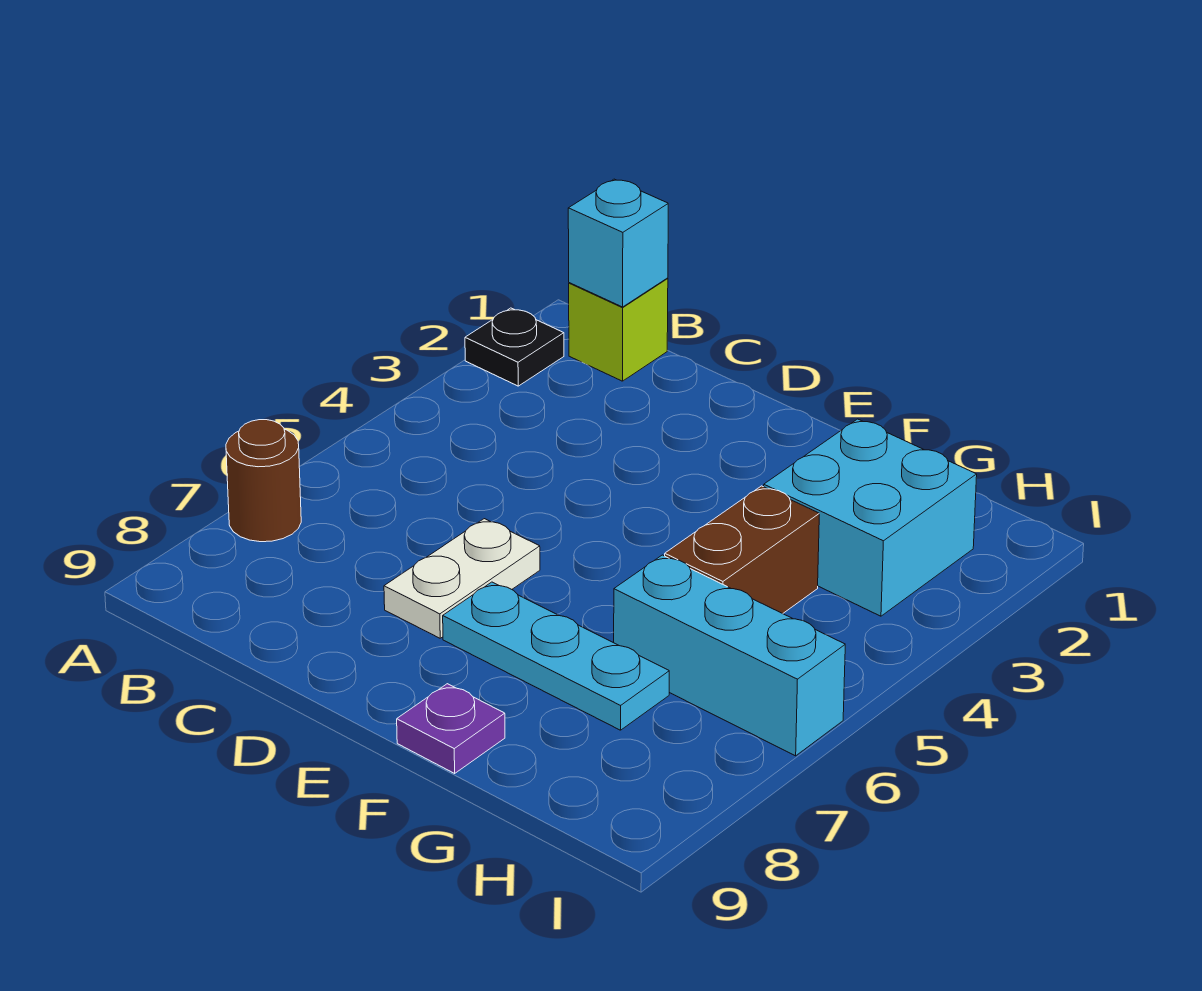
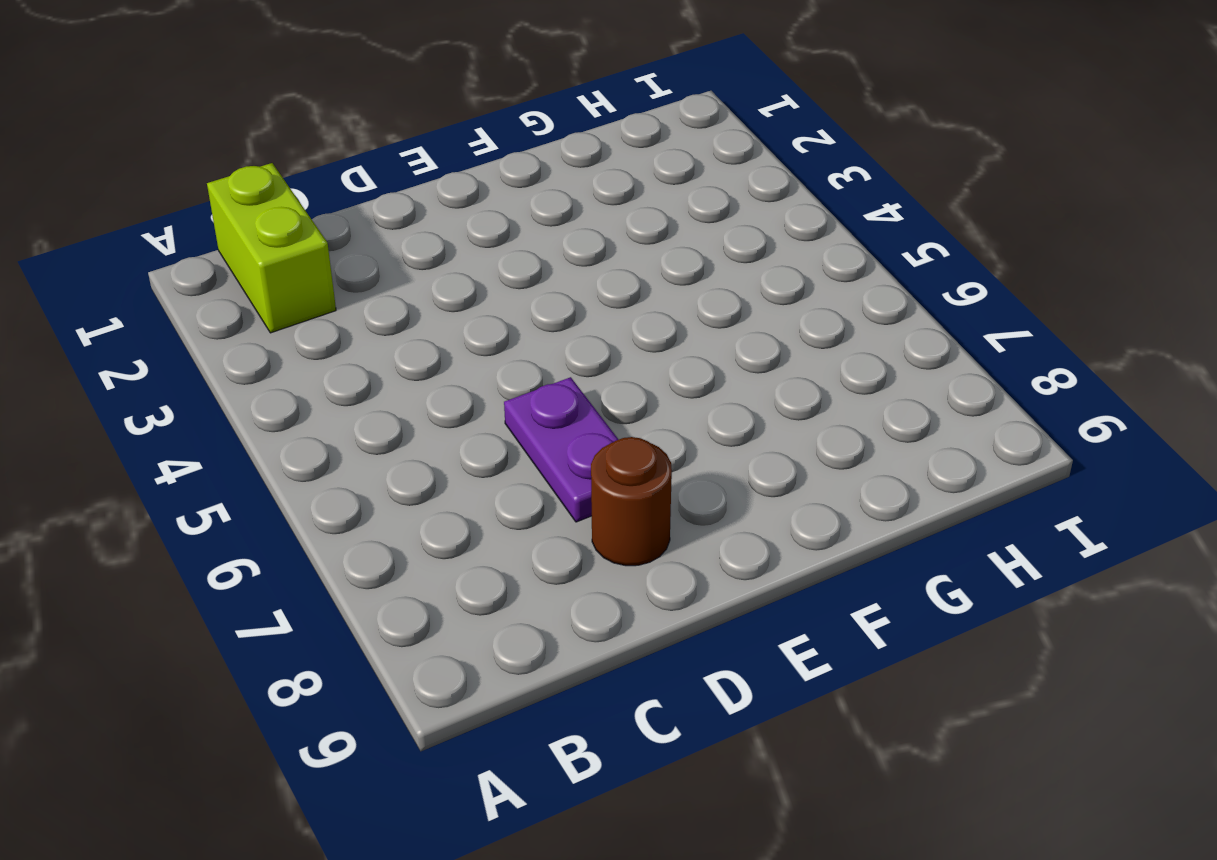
lime 1x2 brick [207,163,336,333] -> lime 1x1 brick [569,278,668,381]
purple 1x2 plate [504,377,619,522] -> white 1x2 plate [384,519,540,638]
brown 1x1 round brick [591,437,672,566] -> brown 1x1 round brick moved to [226,420,301,542]
none -> black 1x1 plate [465,308,564,386]
none -> cyan 1x3 plate [443,582,669,730]

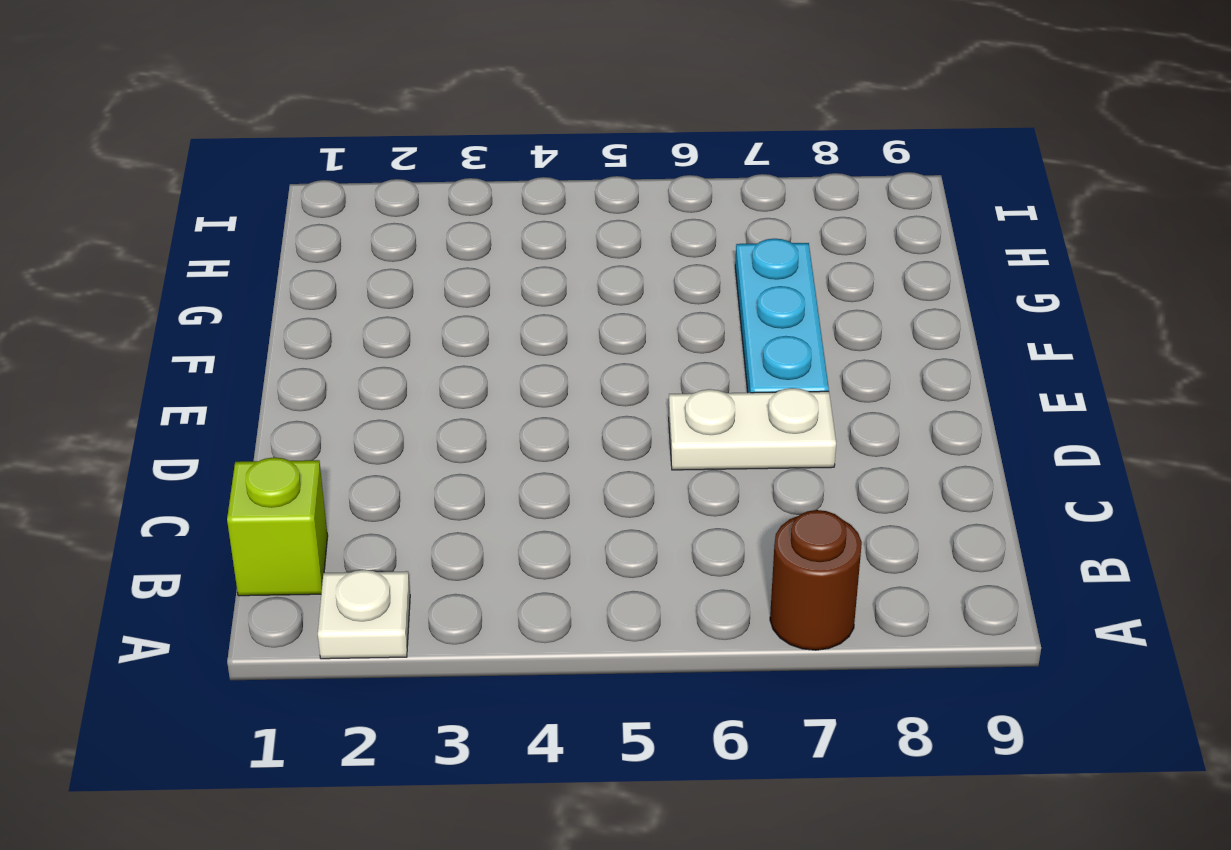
white 1x1 plate [318,570,410,659] -> black 1x1 plate [465,308,564,386]
none -> purple 1x1 plate [397,684,505,773]
none -> cyan 2x2 brick [764,419,977,616]

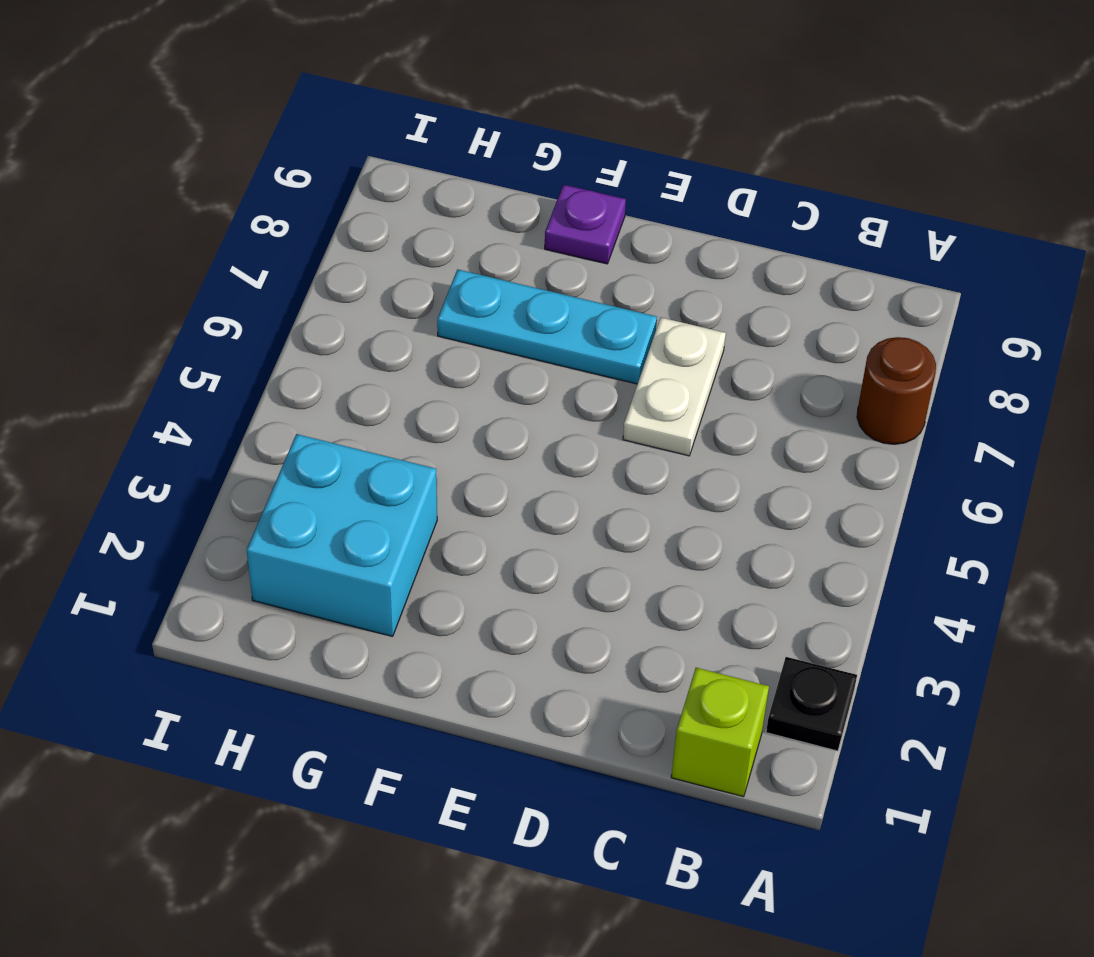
none -> brown 1x2 brick [665,486,819,614]
none -> cyan 1x3 brick [614,555,845,756]

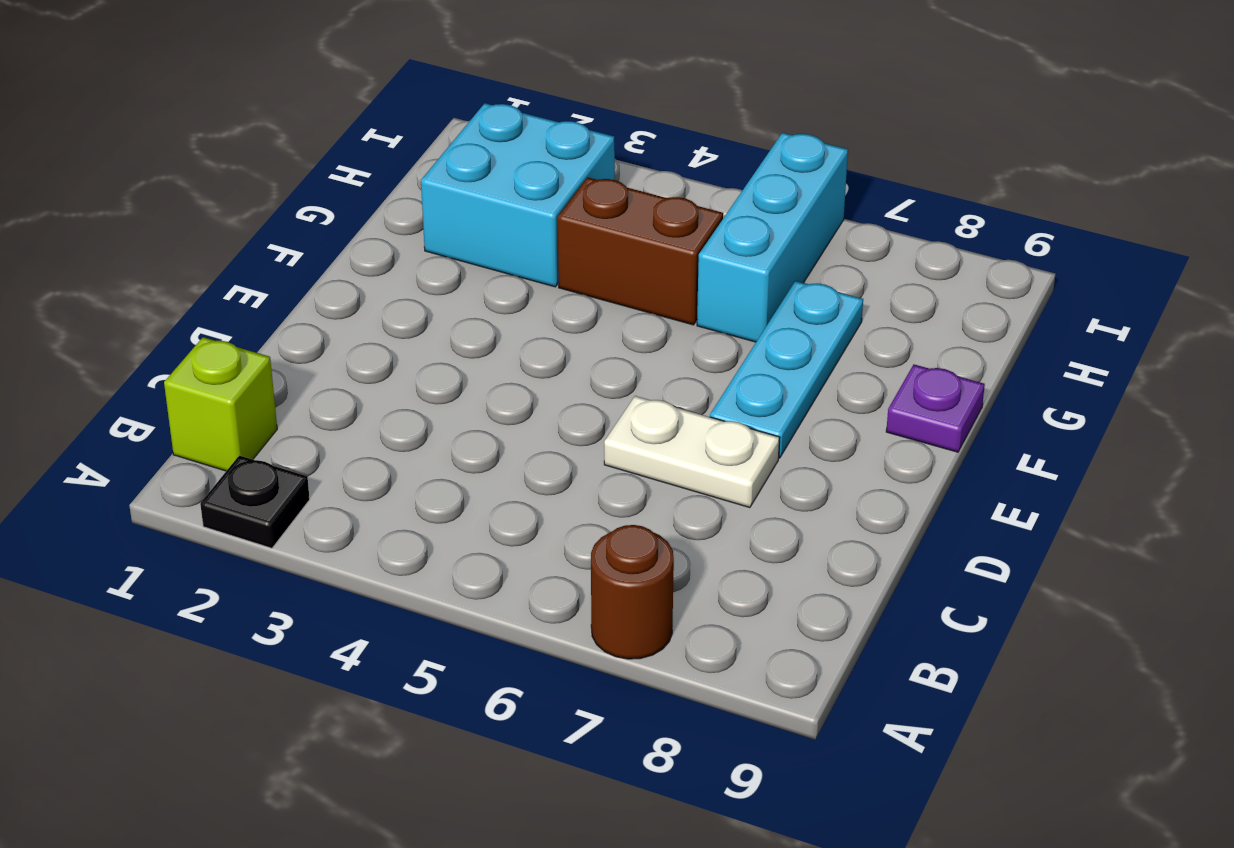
none -> cyan 1x1 brick [568,179,668,307]

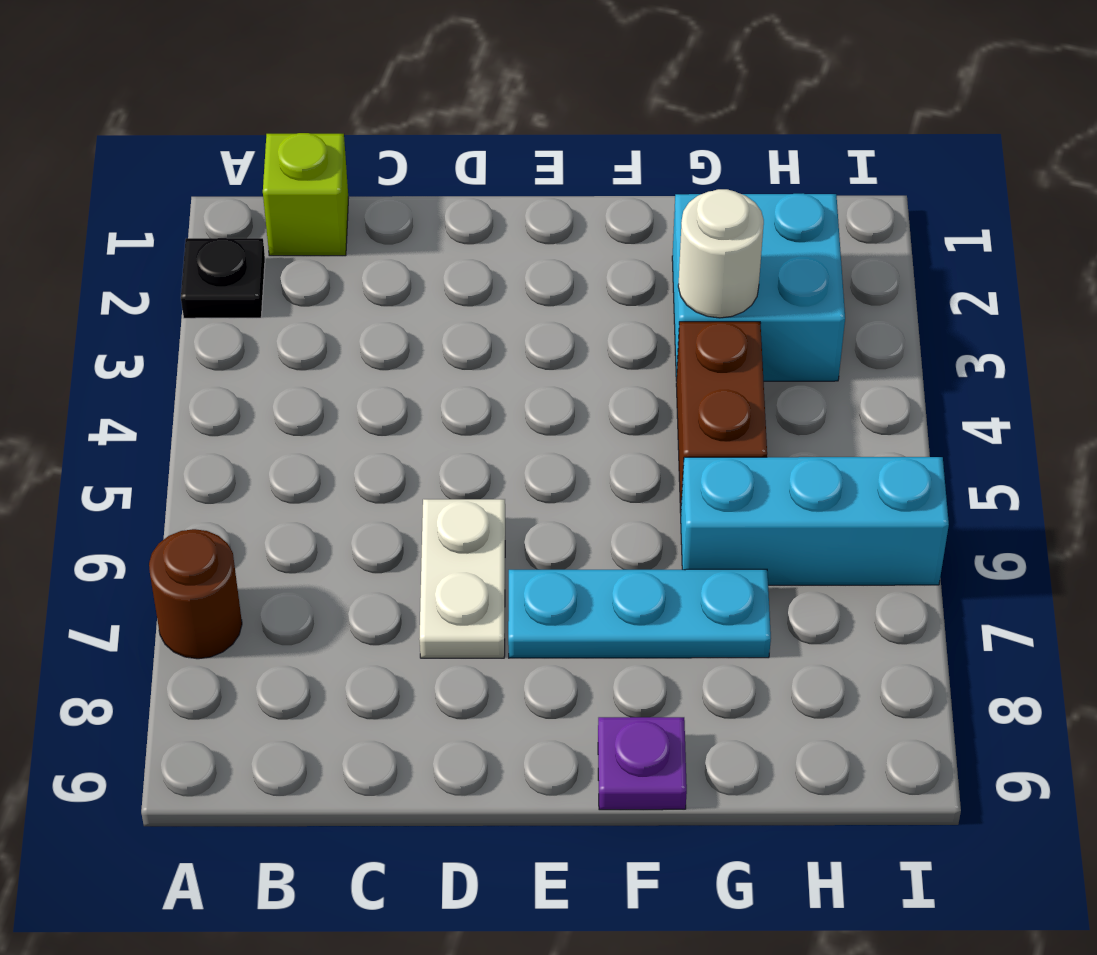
white 1x1 round brick [678,189,764,318] -> none
none -> cyan 1x1 brick [568,179,668,307]

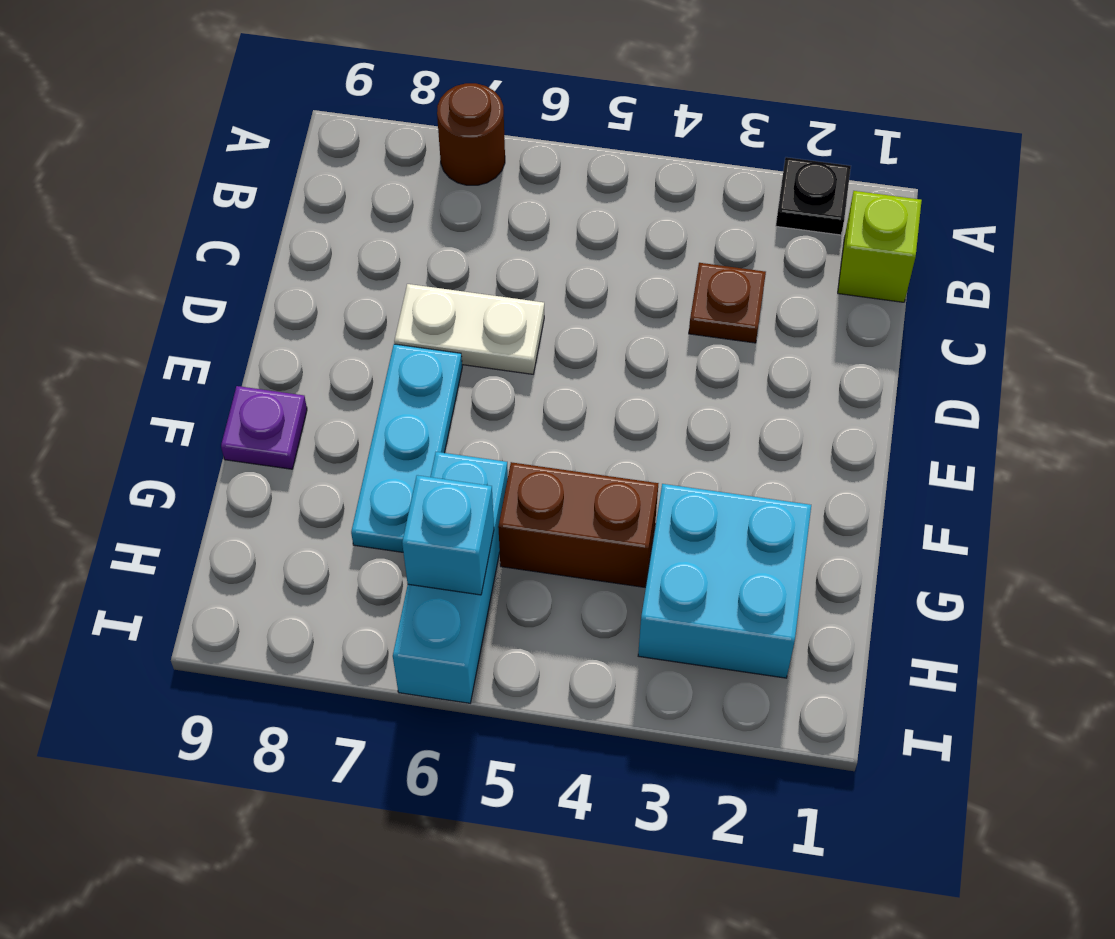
brown 1x1 plate [689,263,766,343] -> none
cyan 1x1 brick [402,475,494,595] -> cyan 1x1 brick moved to [568,179,668,307]

